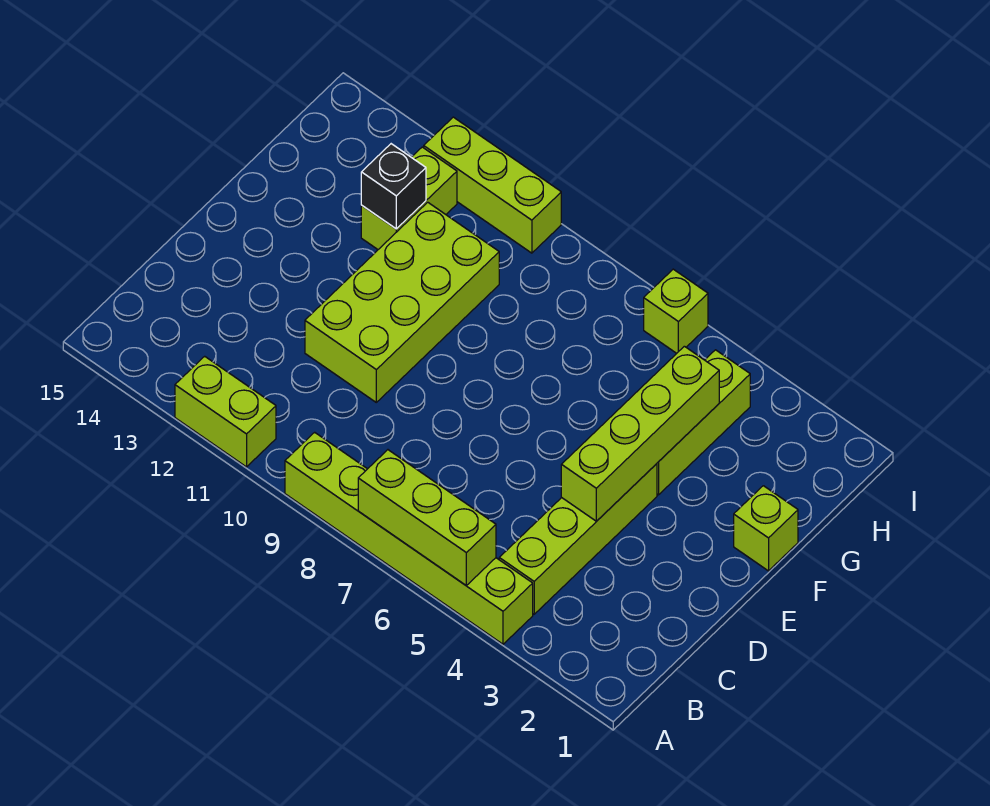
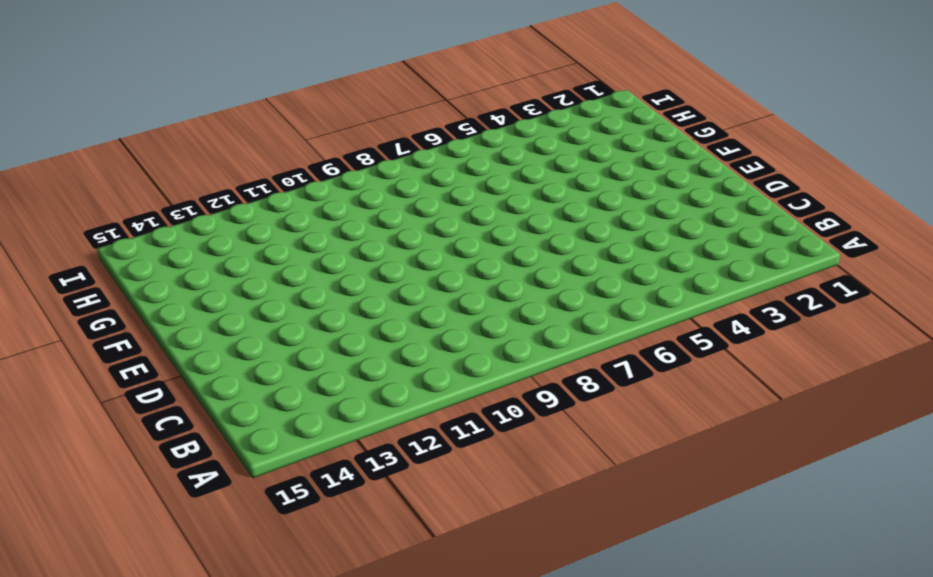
none -> lime 1x6 brick [285,432,533,644]
none -> lime 1x2 brick [175,356,276,467]
none -> lime 1x4 brick [499,464,657,614]

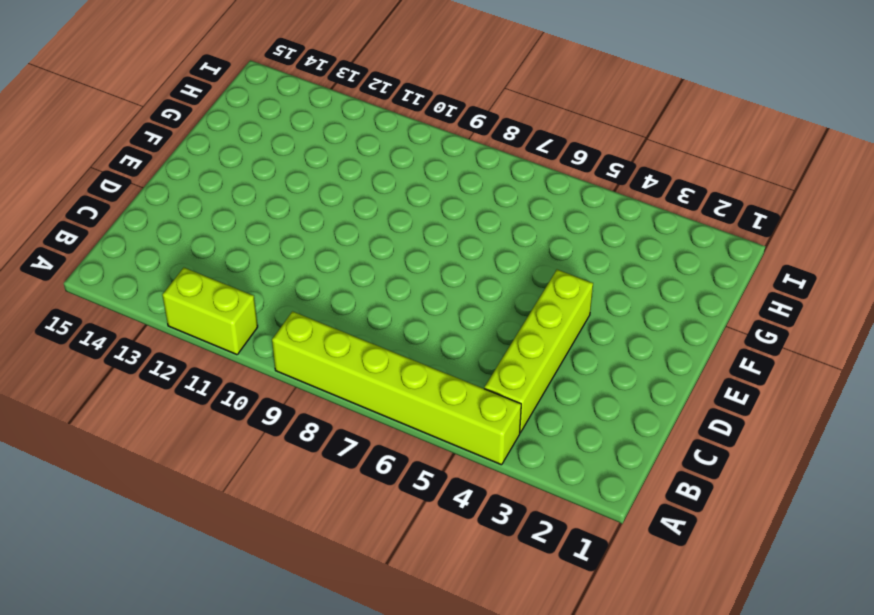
none -> lime 2x4 brick [305,202,499,402]
none -> lime 1x1 brick [734,486,798,571]
none -> lime 1x3 brick [657,350,750,495]

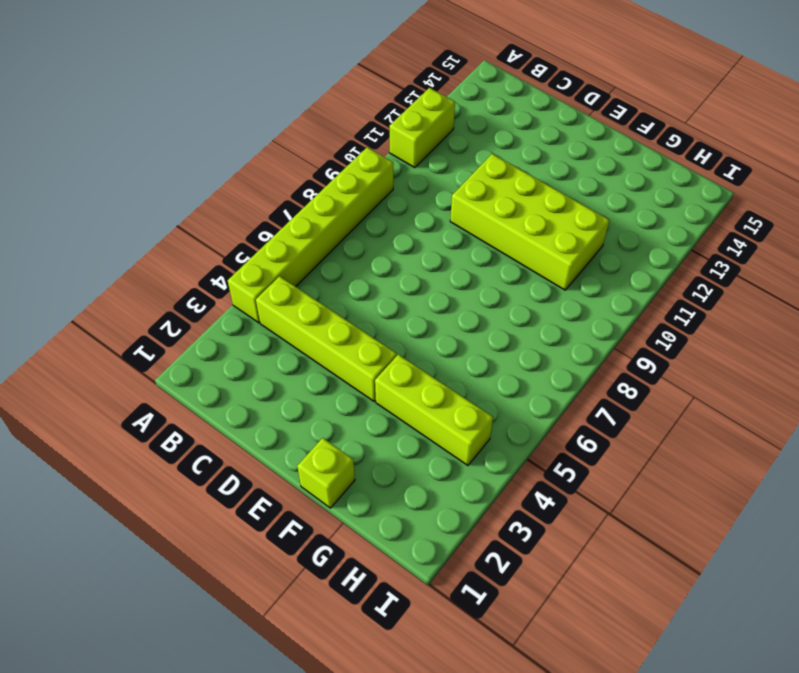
none -> lime 1x2 brick [361,147,457,249]
none -> lime 1x1 brick [644,269,708,353]
none -> lime 1x3 brick [424,117,561,253]

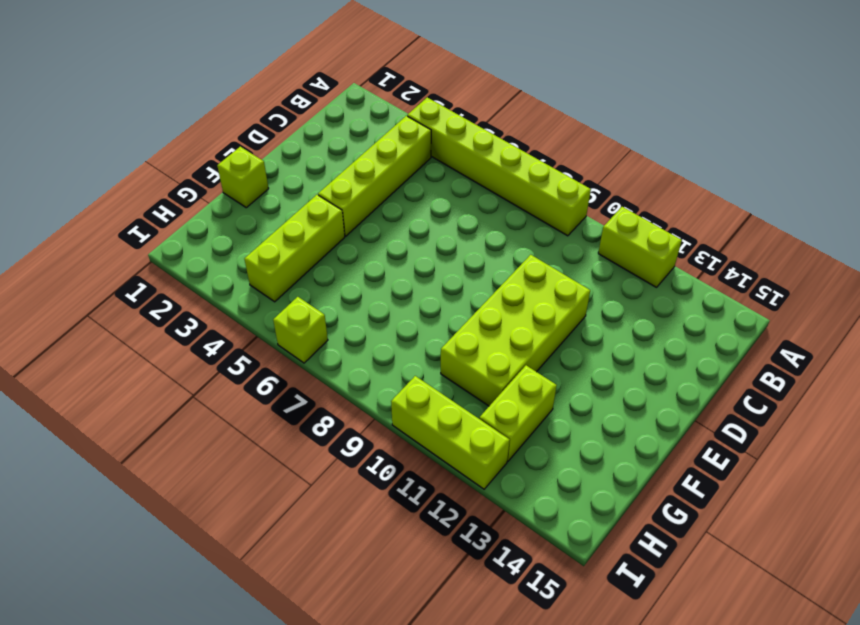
none -> lime 1x3 brick [358,450,496,585]
none -> lime 1x4 brick [561,346,719,521]
none -> black 1x1 brick [361,144,426,229]

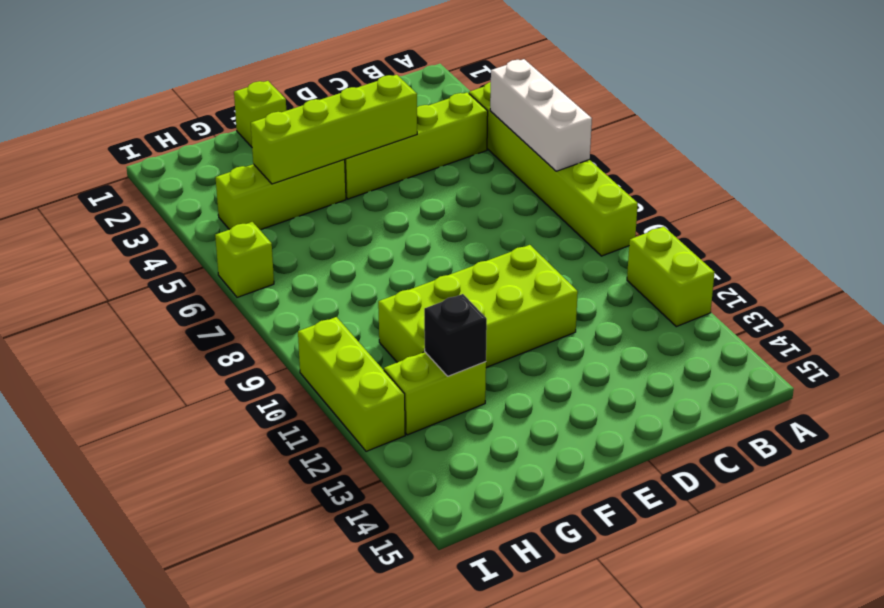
white 1x3 brick [490,59,592,171] -> lime 1x3 brick [358,450,496,585]

